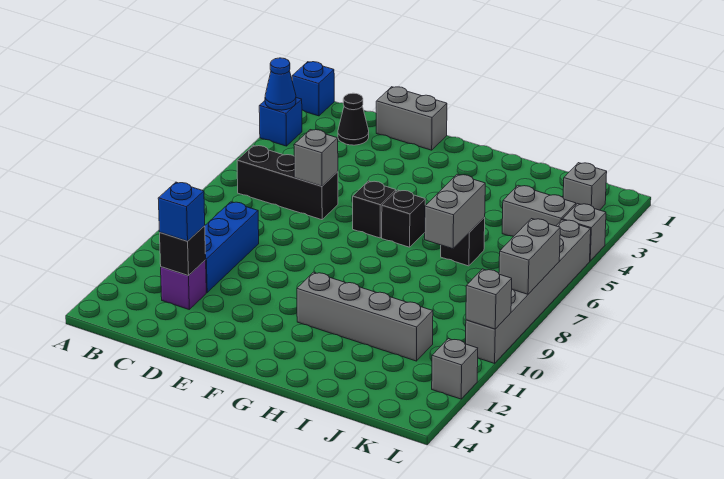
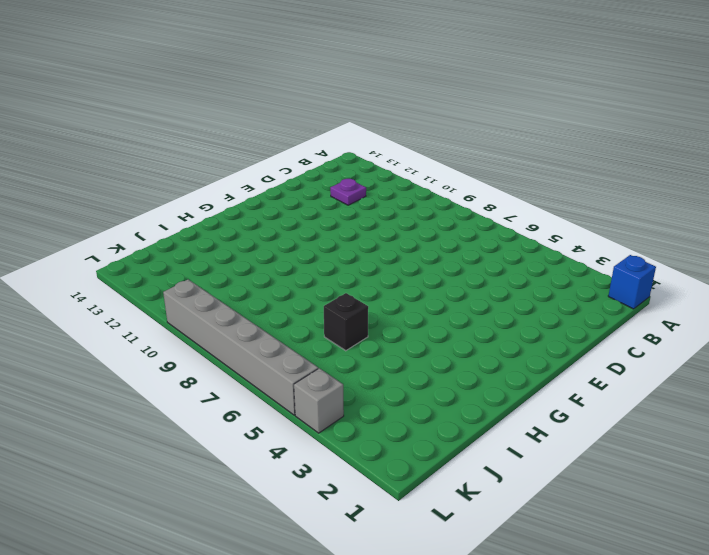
purple 1x1 plate [330,179,366,205] -> purple 1x1 brick [161,260,206,309]
none -> blue 1x1 brick [259,98,302,146]
none -> black 1x3 brick [237,146,338,220]
none -> black 1x1 cone [338,93,369,145]

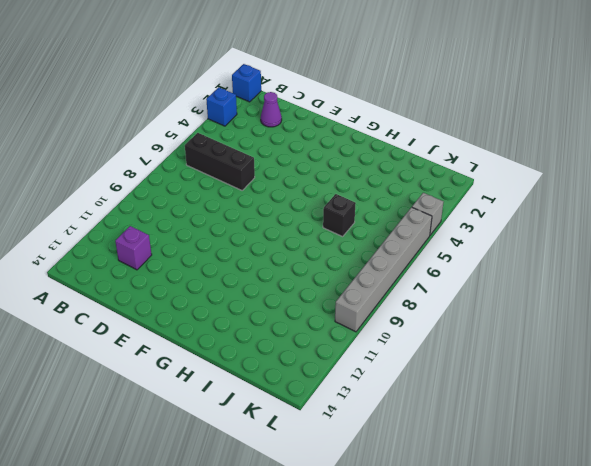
purple 1x1 cone [261,92,282,127] -> black 1x1 cone [338,93,369,145]
none -> blue 1x3 brick [205,202,259,292]
none -> grey 1x2 brick [376,87,447,150]
none -> black 1x1 brick [353,181,396,238]

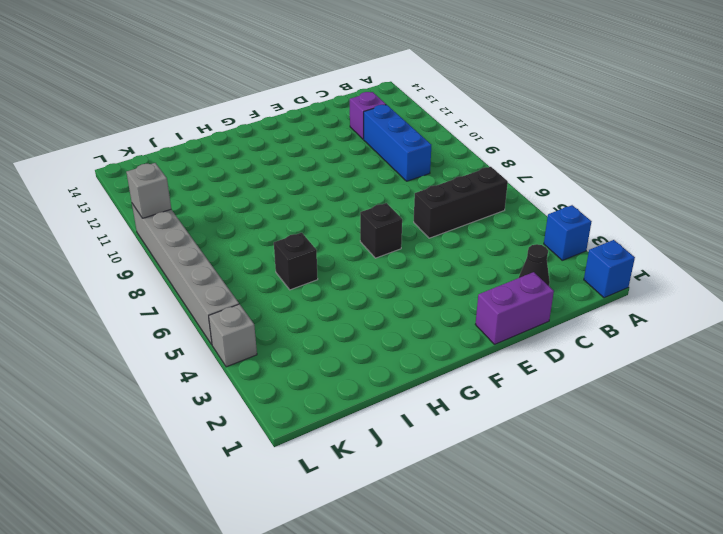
purple 1x2 brick [475,272,554,344] -> grey 1x2 brick [376,87,447,150]
none -> black 1x1 brick [382,190,425,247]
none -> grey 1x4 brick [297,272,433,361]
none -> grey 1x2 brick [502,185,576,237]

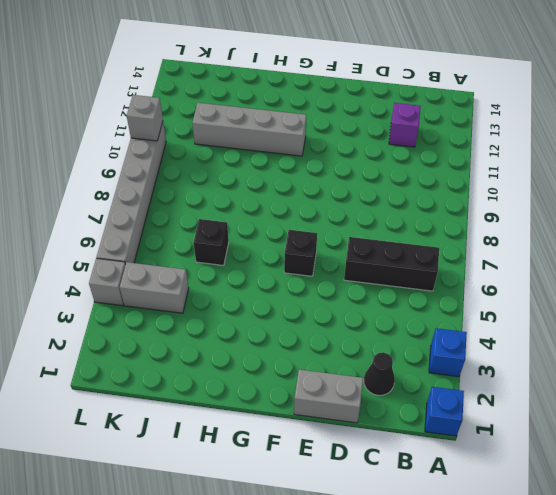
none -> blue 1x3 brick [205,202,259,292]
none -> black 1x1 brick [382,190,425,247]
none -> grey 1x1 brick [563,163,607,210]

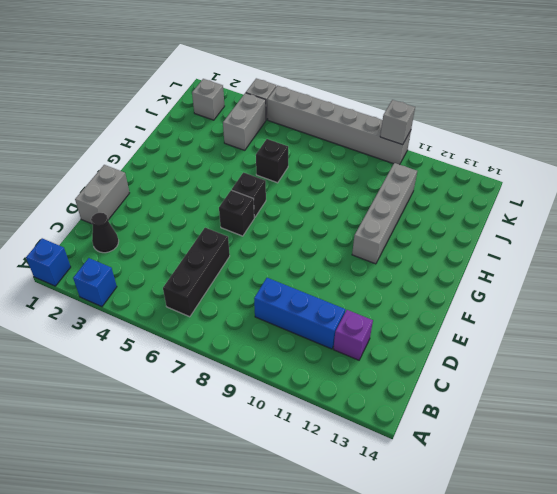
none -> grey 1x1 brick [432,339,478,399]
none -> blue 1x1 cone [265,58,296,110]
none -> black 1x1 brick [160,226,206,276]

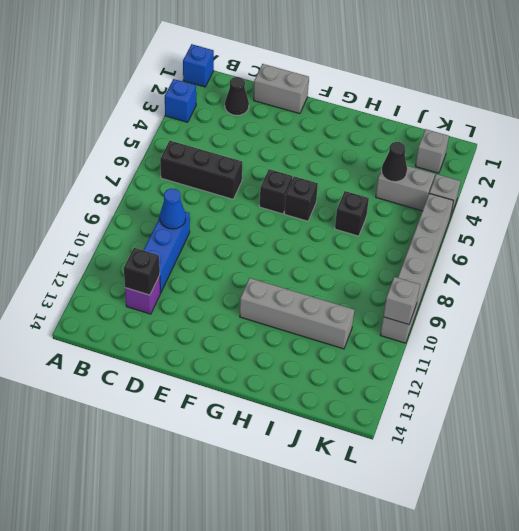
blue 1x1 cone [160,189,186,229] -> blue 1x1 cone moved to [265,58,296,110]
black 1x1 cone [382,142,407,182] -> none
none -> grey 1x1 brick [432,339,478,399]
none -> grey 1x1 brick [294,130,338,186]
none -> grey 1x2 brick [425,174,485,249]

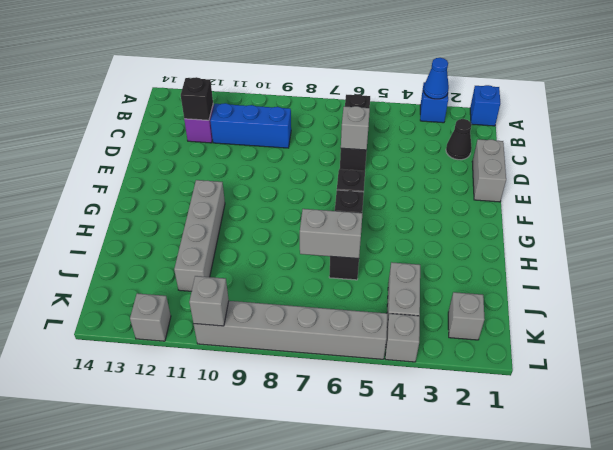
none -> grey 1x2 brick [499,219,560,294]
none -> blue 1x1 brick [158,182,205,241]

